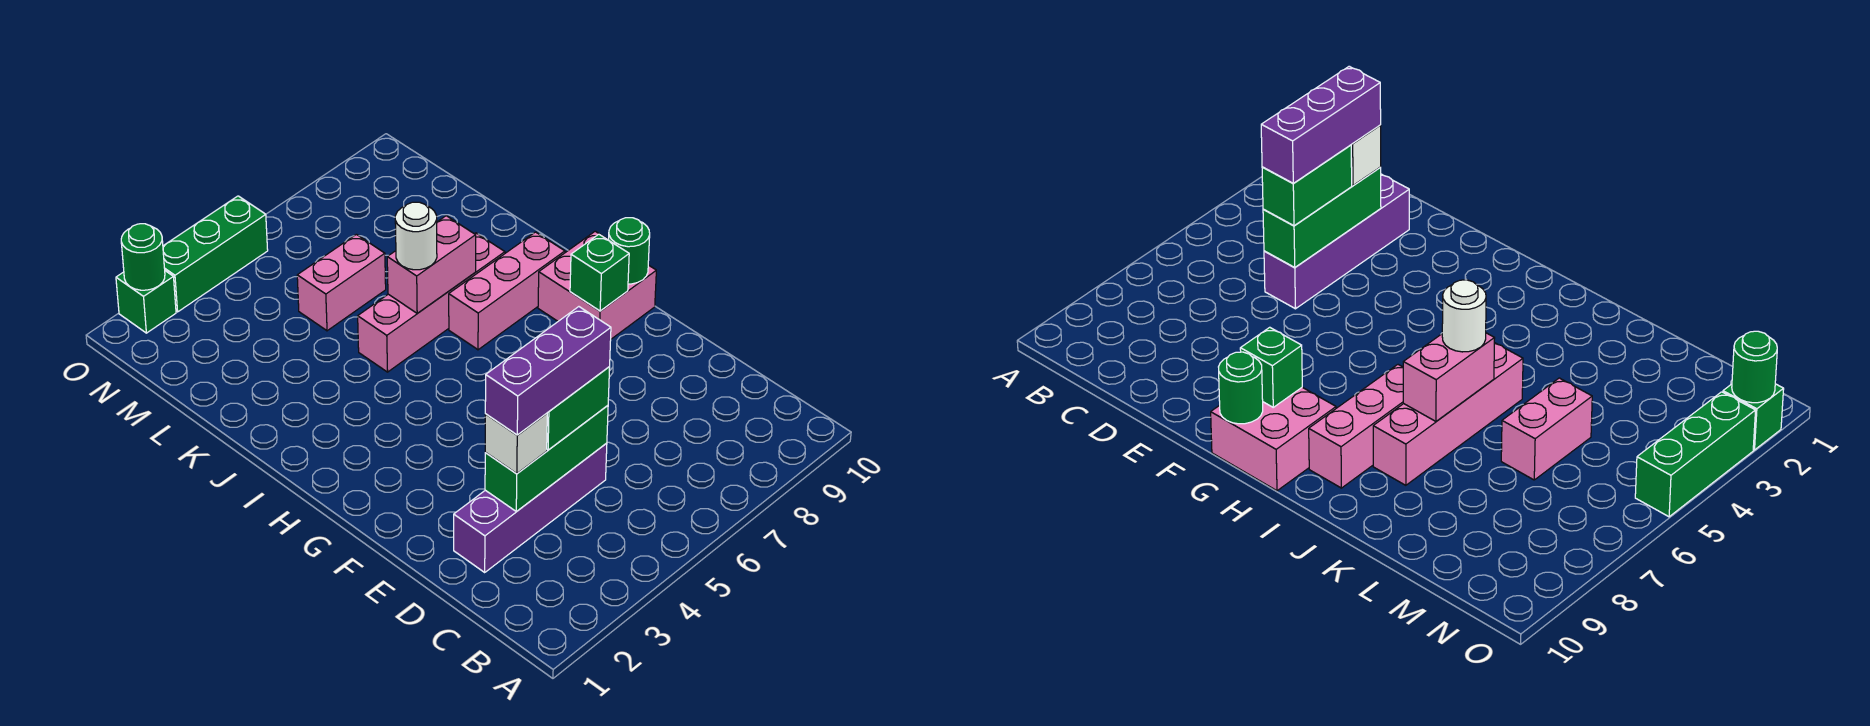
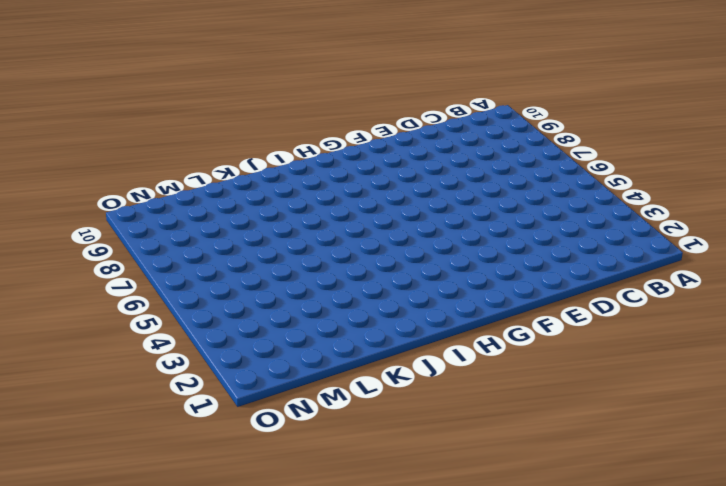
none -> purple 1x4 brick [454,443,607,572]
none -> pink 2x2 brick [538,231,656,339]
none -> pink 1x3 brick [449,232,565,350]

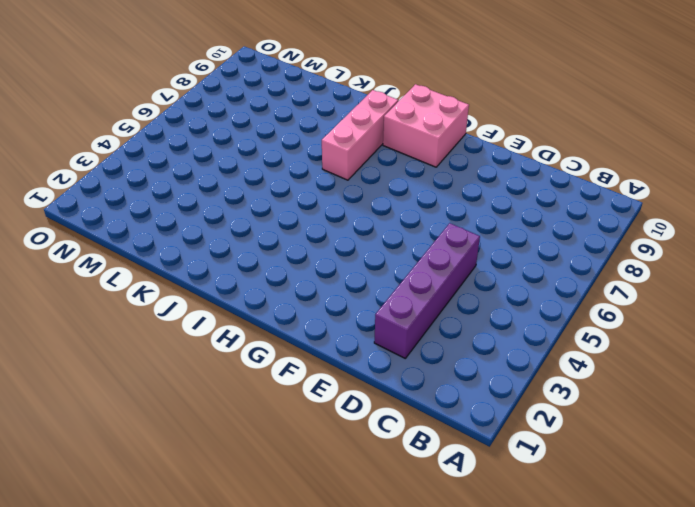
none -> pink 1x4 brick [358,233,505,372]
none -> pink 1x2 brick [297,234,386,331]
none -> green 1x1 brick [116,271,176,333]

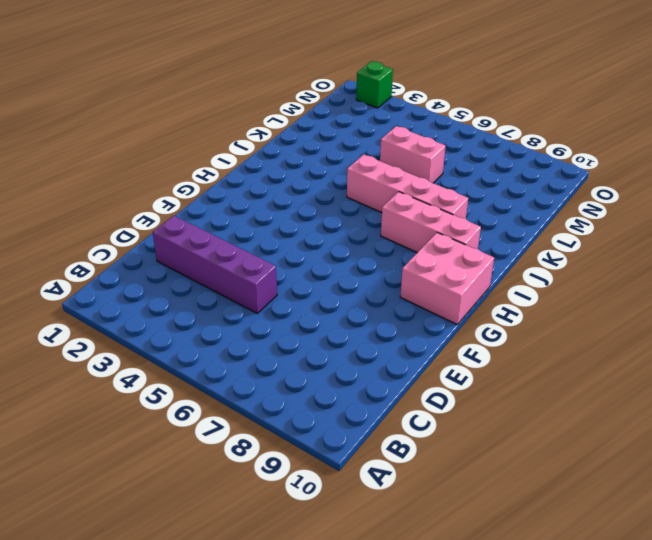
none -> green 1x3 brick [163,196,268,312]
none -> green 1x3 brick [485,405,608,512]
none -> green 1x1 brick [570,234,629,311]

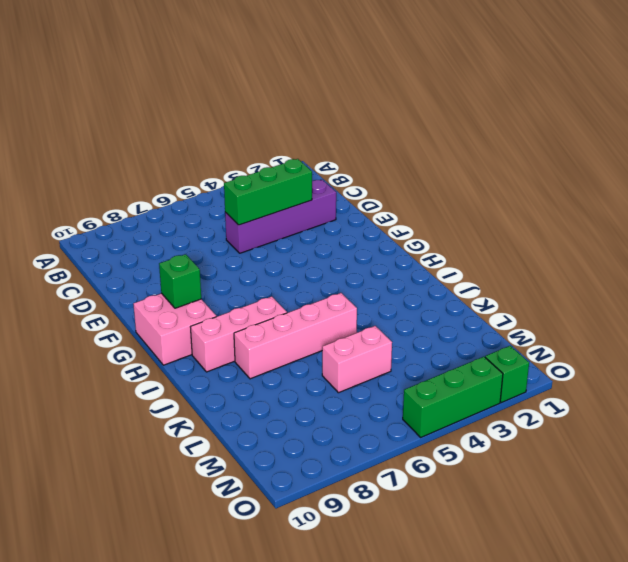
none -> green 1x1 round brick [609,218,650,284]
none -> pink 1x2 brick [387,216,476,313]
none -> green 1x1 round brick [121,224,165,290]

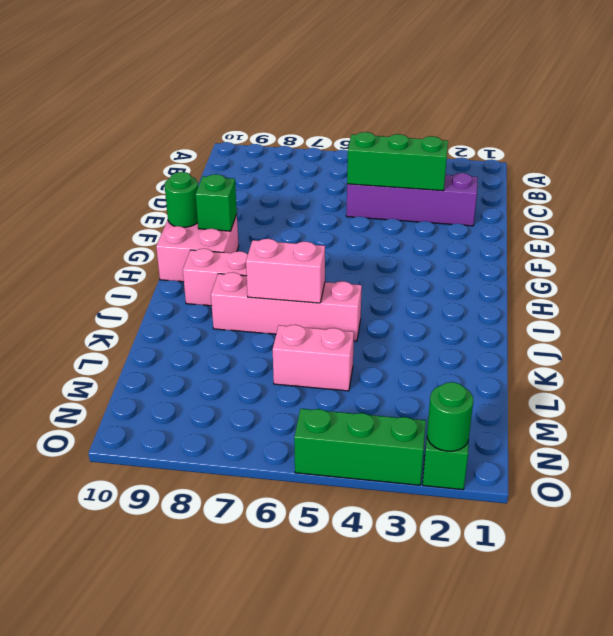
none -> white 1x1 brick [485,413,547,474]
none -> green 1x2 brick [547,367,610,450]
none -> white 1x1 round brick [395,202,437,270]

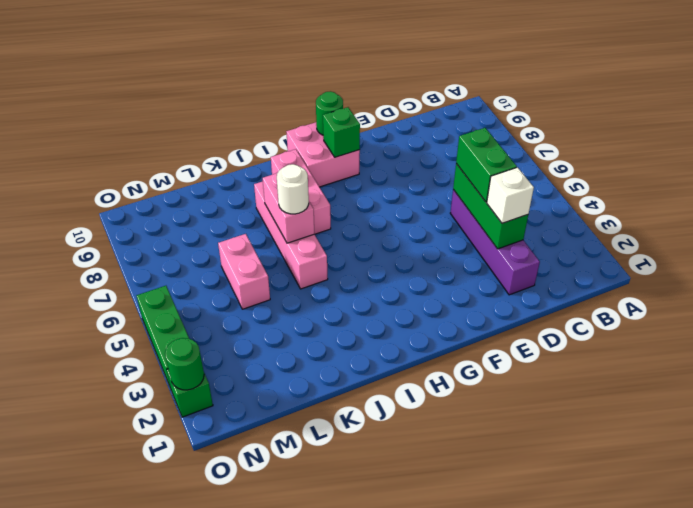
none -> purple 1x3 brick [485,307,611,435]

